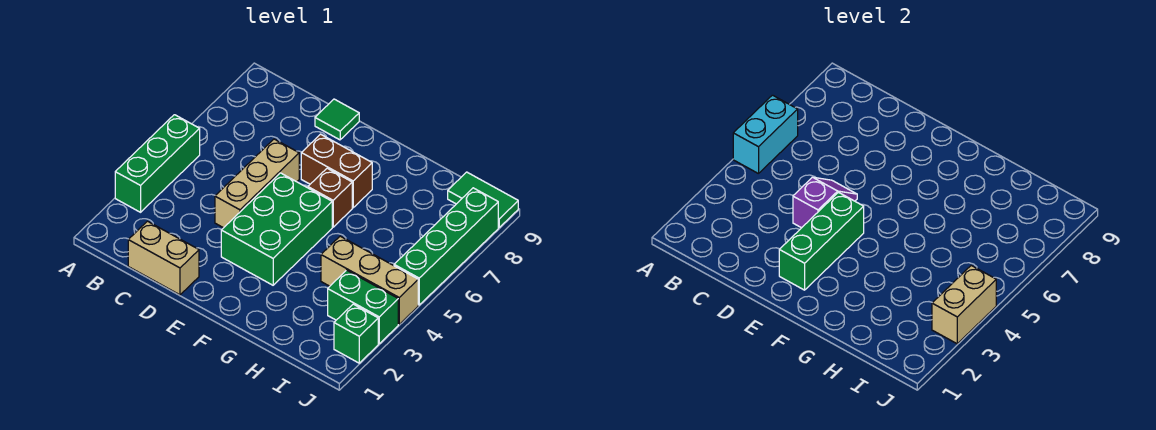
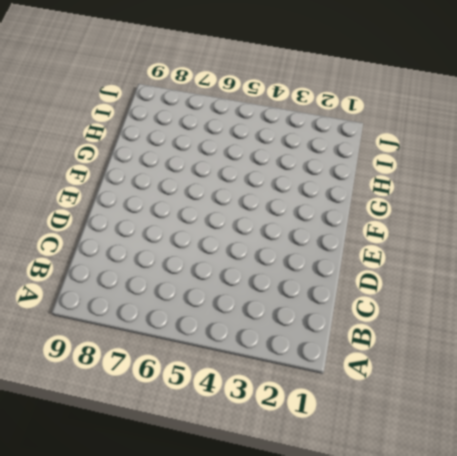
none -> green 1x3 brick [115,115,200,212]
none -> tan 1x2 brick [128,221,199,295]
none -> tan 1x3 brick [215,139,299,228]

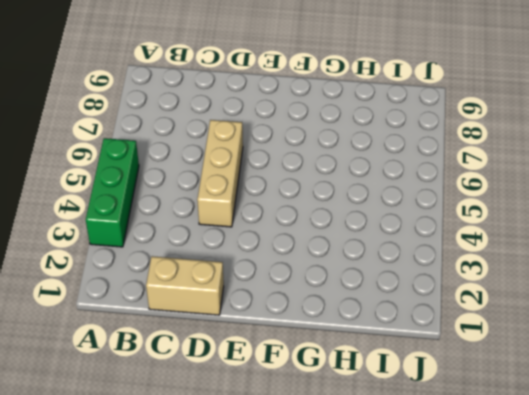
none -> green 1x1 tile [315,99,359,140]
none -> green 2x3 brick [221,173,332,285]
none -> brown 1x2 brick [301,134,372,208]

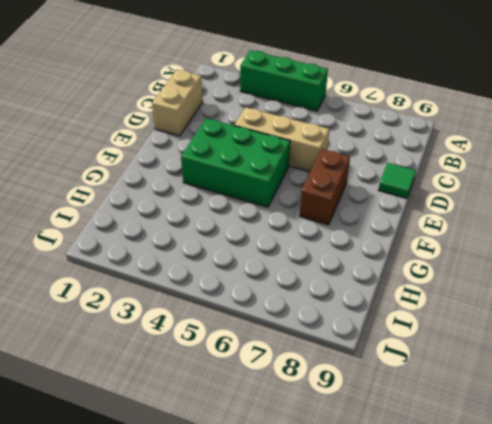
none -> brown 1x1 brick [308,168,352,227]
none -> tan 1x3 brick [321,236,418,324]
none -> green 1x2 brick [328,270,398,344]

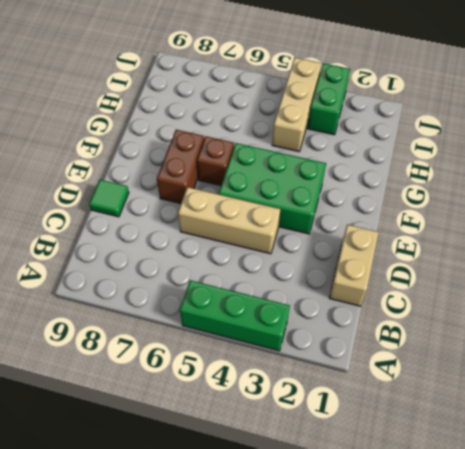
none -> green 1x2 tile [448,172,518,227]
none -> green 1x1 brick [334,304,378,363]
none -> green 1x4 brick [394,188,498,305]

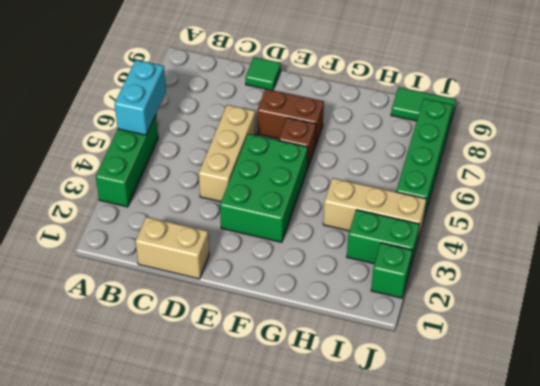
none -> purple 1x2 slope [793,177,857,228]
none -> green 1x3 brick [779,192,864,290]
none -> tan 1x2 brick [932,266,996,344]

